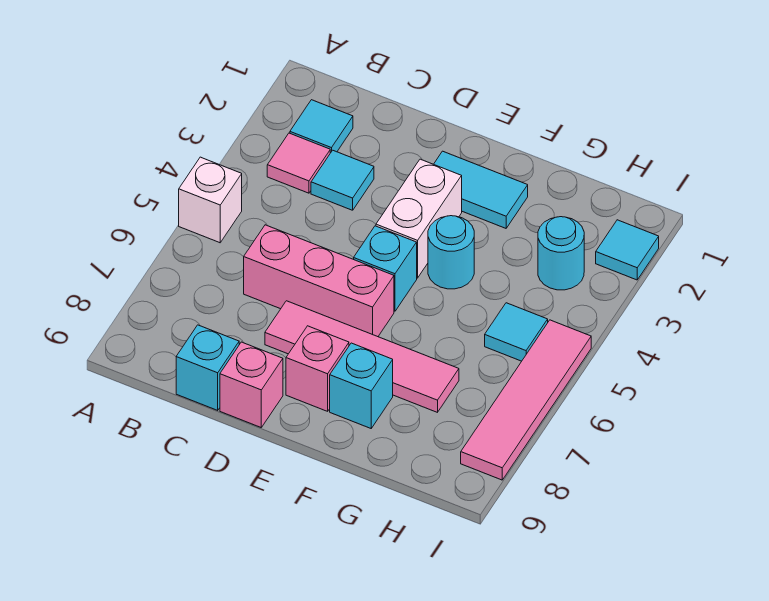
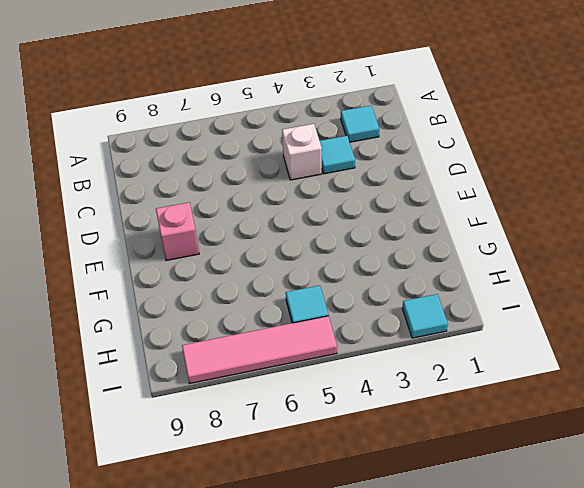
white 1x1 brick [282,124,322,180] -> white 1x1 brick moved to [179,157,242,243]
none -> pink 1x1 tile [267,133,330,193]
none -> pink 1x3 brick [244,225,394,337]
none -> cyan 1x1 brick [176,325,239,410]

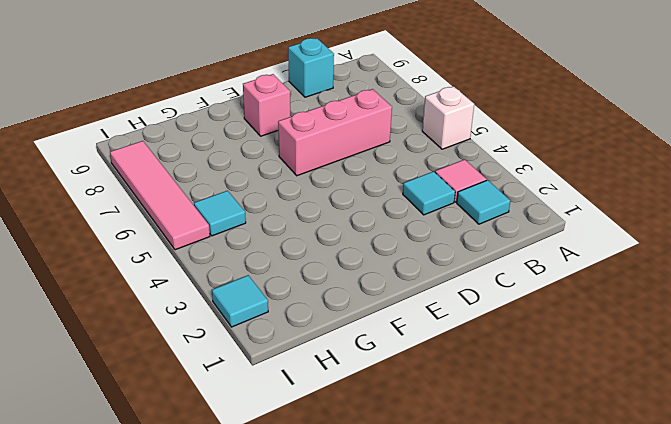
none -> pink 1x4 tile [265,301,459,412]
none -> pink 1x1 brick [220,342,283,427]
none -> cyan 1x2 tile [434,151,528,228]

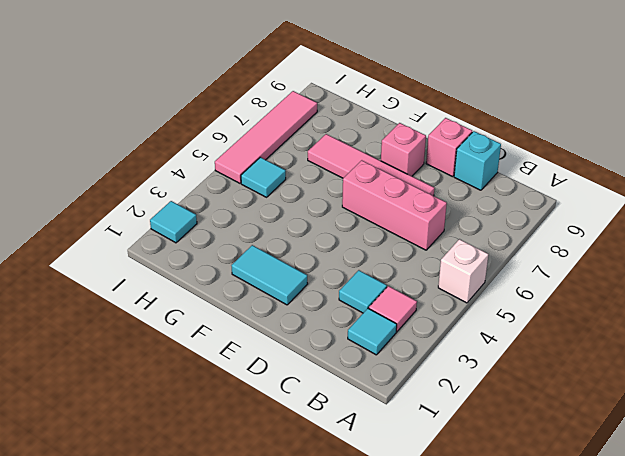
none -> white 1x2 brick [376,159,462,278]
none -> cyan 1x1 brick [354,226,417,311]
none -> cyan 1x1 round brick [428,216,474,289]

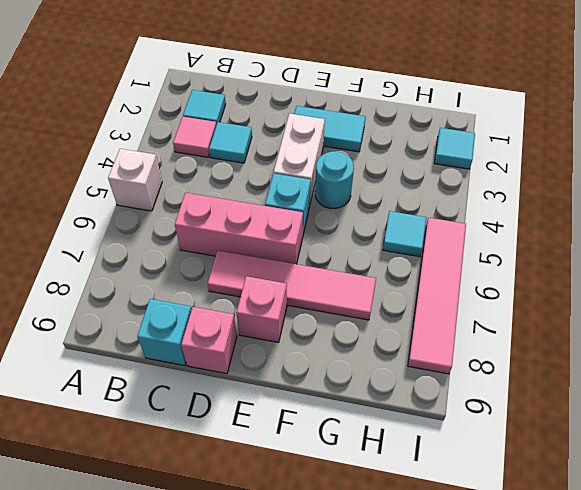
none -> cyan 1x1 brick [330,343,393,428]
none -> cyan 1x1 round brick [538,217,584,290]

